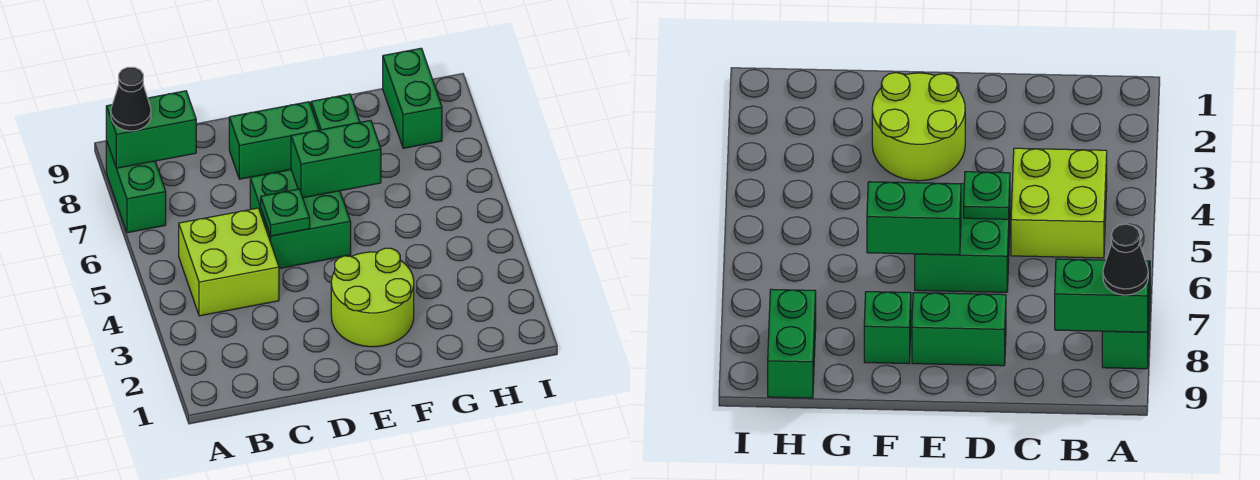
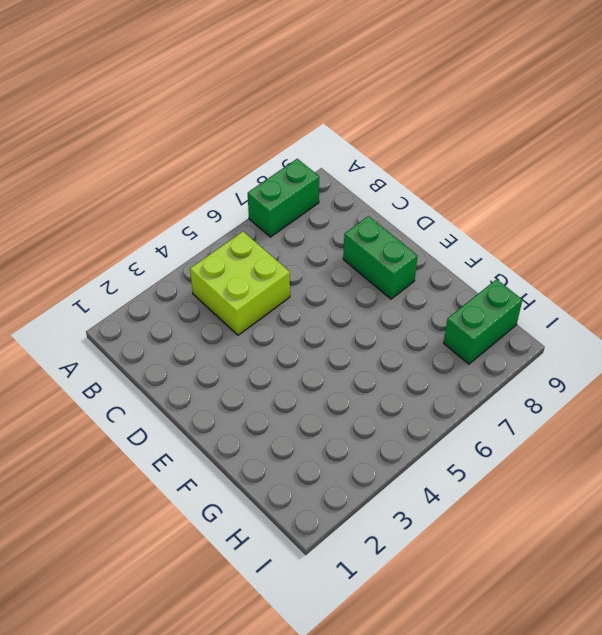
none -> green 2x2 brick [250,170,351,269]
none -> lime 2x2 round brick [331,248,414,347]

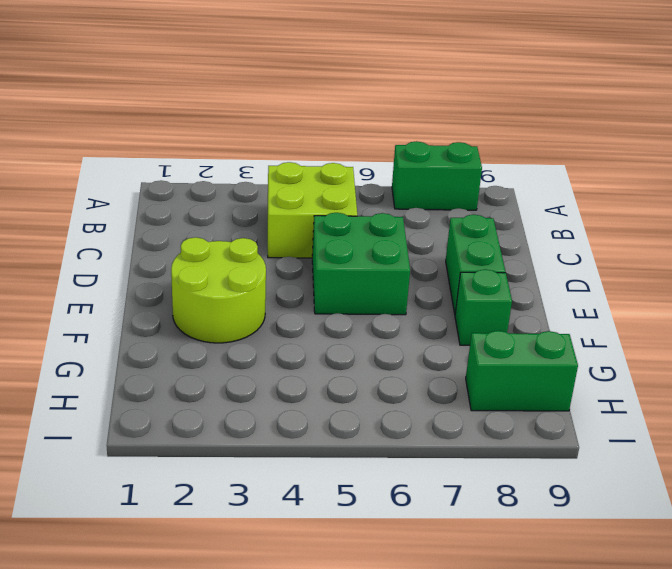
none -> green 1x2 brick [106,91,196,168]
none -> green 1x1 plate [261,189,310,236]

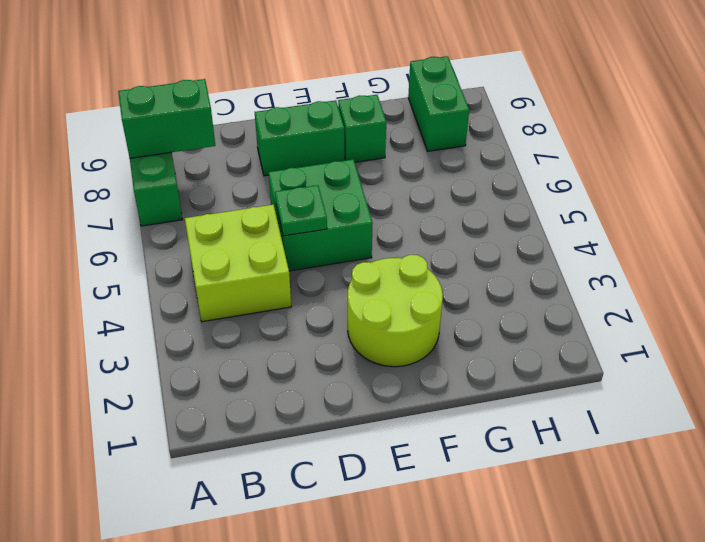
none -> green 1x2 brick [291,121,381,198]
none -> black 1x1 cone [111,67,151,131]

